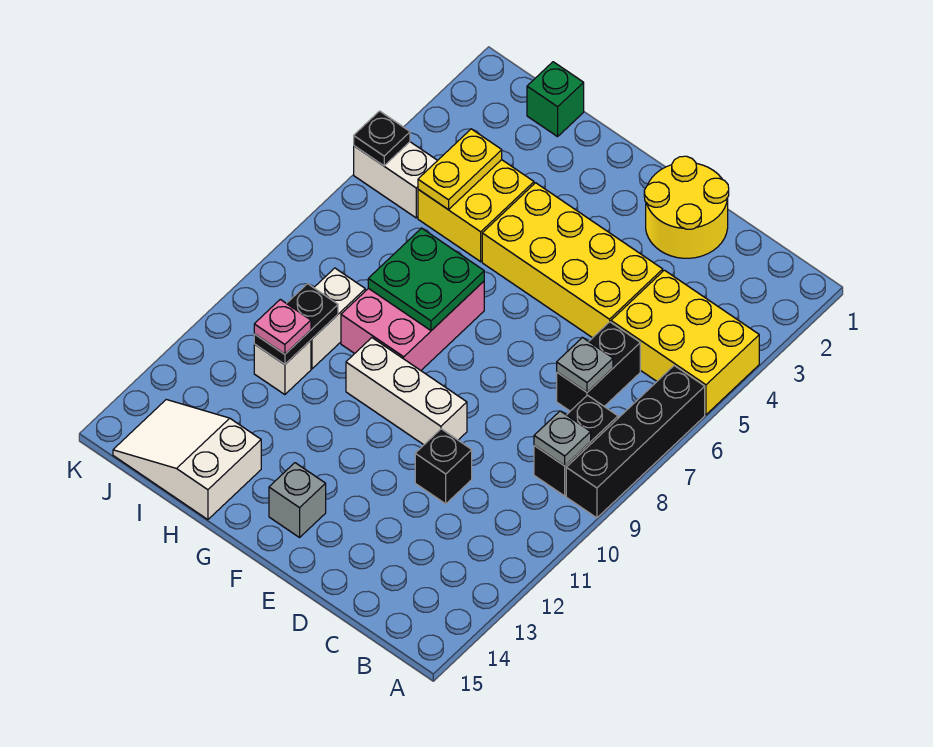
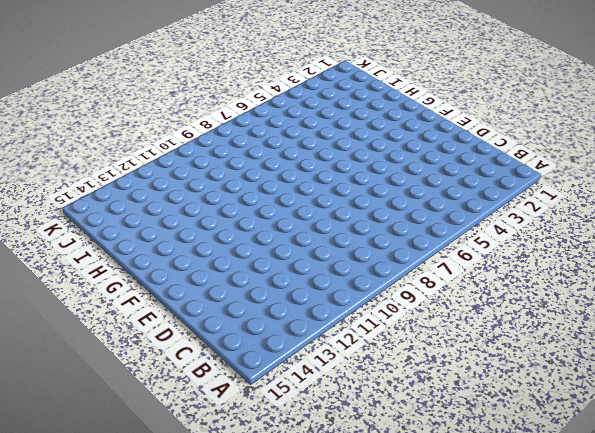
none -> yellow 2x3 brick [611,270,759,415]
none -> black 1x4 brick [566,366,705,518]
none -> black 1x2 brick [534,395,618,496]

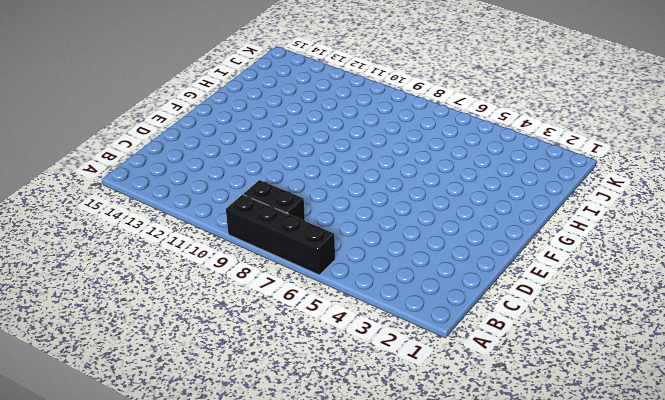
none -> yellow 2x3 brick [611,270,759,415]
none -> black 1x2 brick [557,322,640,411]
none -> yellow 2x2 round brick [644,156,729,258]

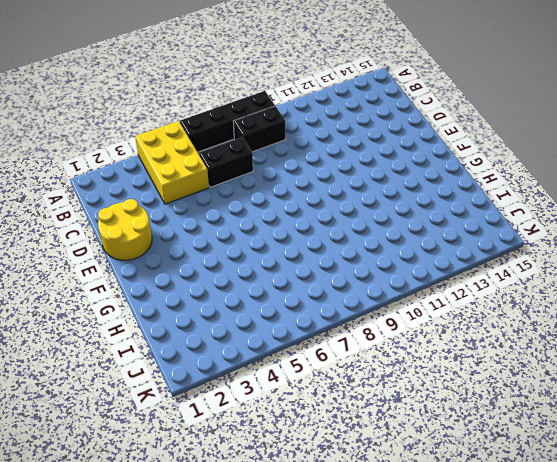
none -> yellow 2x4 brick [482,183,663,338]
none -> black 1x1 brick [415,429,472,504]
none -> white 1x3 brick [346,338,467,445]

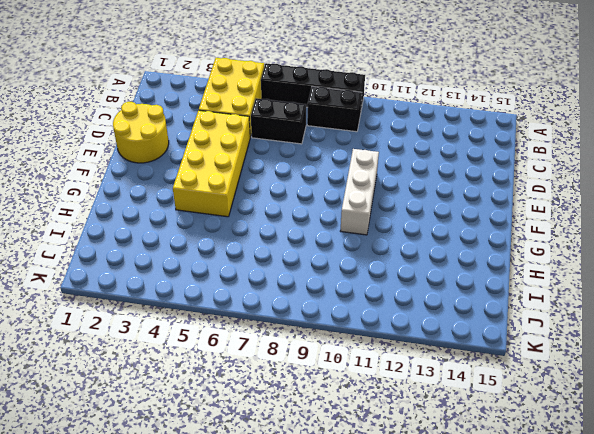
none -> black 1x1 brick [415,429,472,504]
none -> grey 1x1 brick [269,463,326,537]
none -> pink 2x3 brick [341,281,484,370]

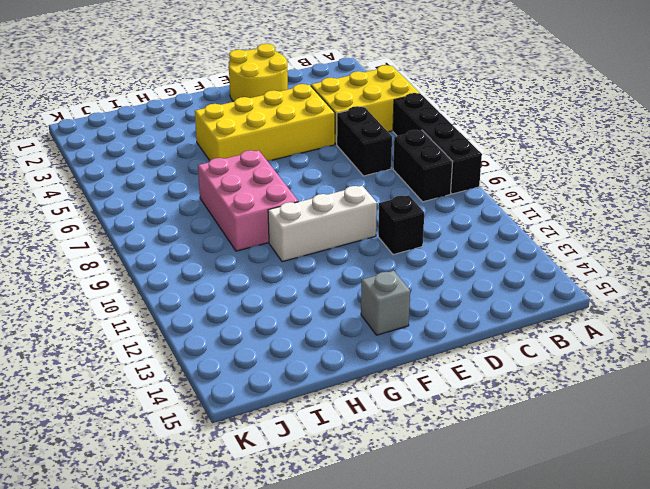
none -> yellow 2x2 brick [418,160,534,262]
none -> white 2x3 slope [113,400,261,520]
none -> green 1x1 brick [527,62,584,137]

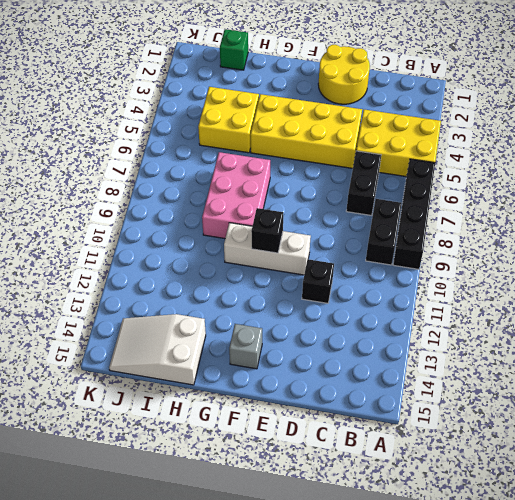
black 1x1 brick [251,208,283,253] -> none
none -> white 1x2 brick [311,268,365,369]
none -> white 1x1 brick [254,340,311,395]
none -> white 1x2 brick [354,142,438,218]

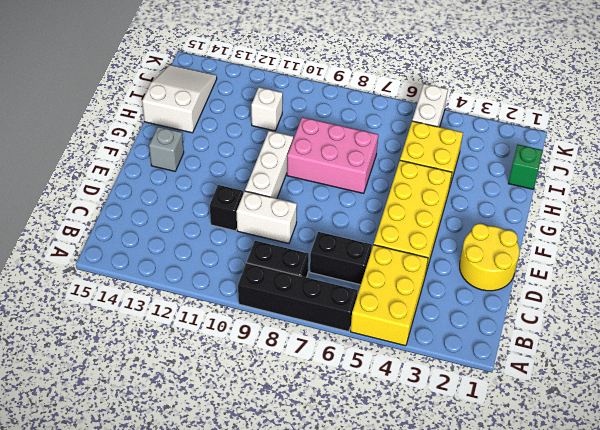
white 1x2 brick [237,191,297,244] -> white 1x2 brick moved to [311,268,365,369]
none -> grey 1x1 plate [534,411,591,466]
none -> grey 1x1 plate [557,337,613,392]
none -> green 2x2 plate [368,228,484,331]

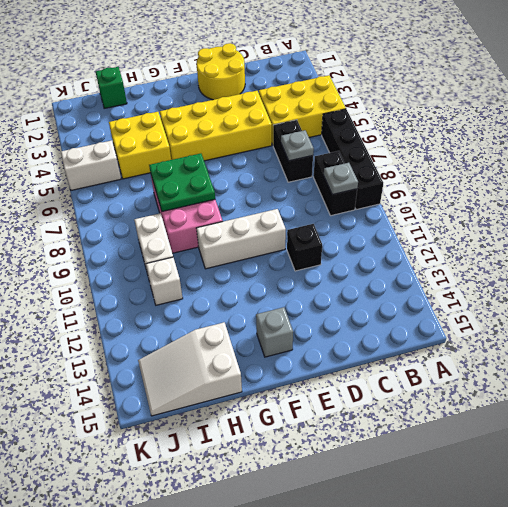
none -> yellow 1x2 plate [418,129,502,210]
none -> black 1x2 plate [254,284,338,364]
none -> black 1x1 plate [354,111,410,166]

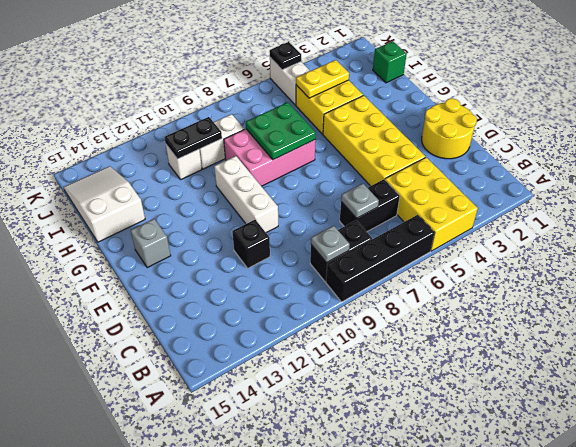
none -> pink 1x1 plate [254,299,311,354]

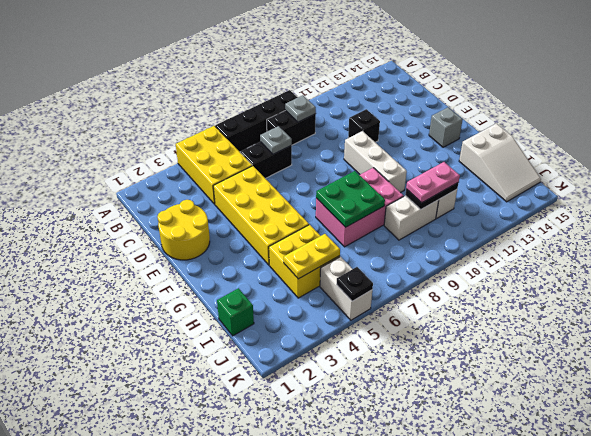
pink 1x2 plate [406,162,460,203] -> pink 1x1 plate [254,299,311,354]

